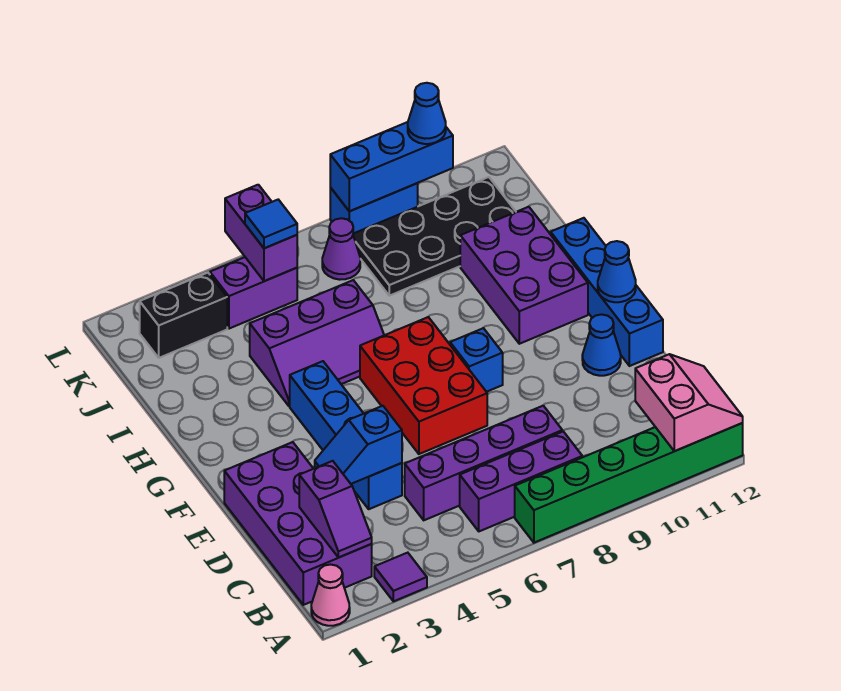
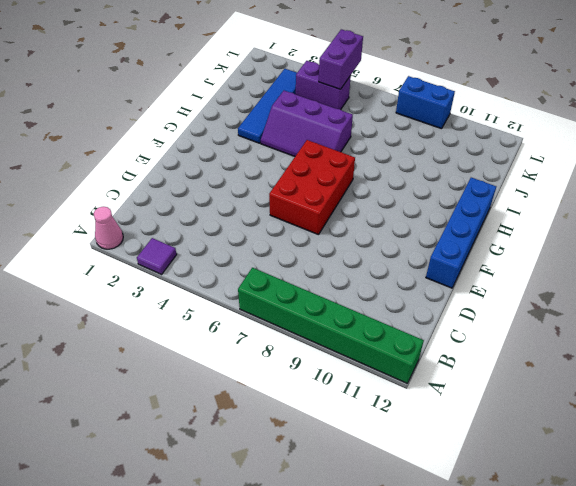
blue 1x4 tile [238,69,297,143] -> black 1x2 brick [140,273,227,358]
none -> purple 2x4 brick [224,442,372,605]
none -> purple 1x3 brick [460,431,582,531]
none -> purple 1x4 brick [405,406,562,520]

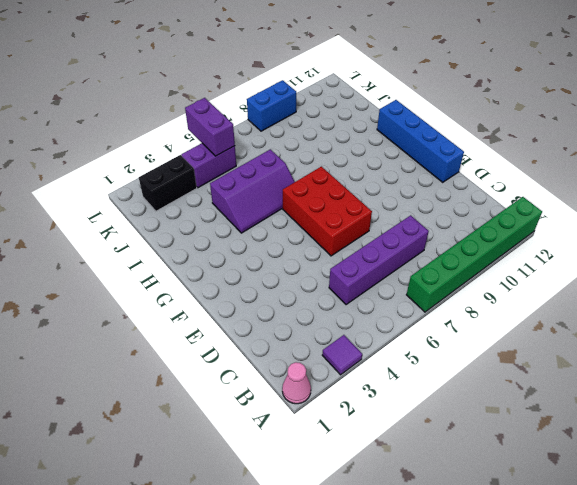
none -> purple 2x4 brick [224,442,372,605]
none -> purple 1x3 brick [460,431,582,531]
none -> blue 1x4 brick [290,361,402,509]

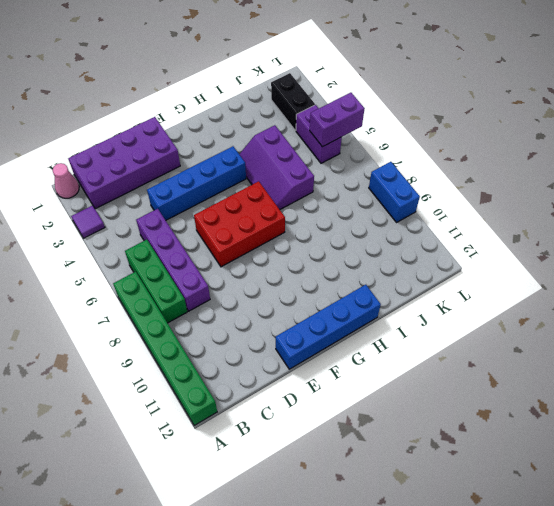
green 1x3 brick [125,240,187,323] -> purple 1x3 brick [460,431,582,531]
none -> blue 1x1 cone [582,314,621,376]
none -> blue 1x1 brick [450,328,503,392]
none -> purple 2x3 brick [460,207,588,344]

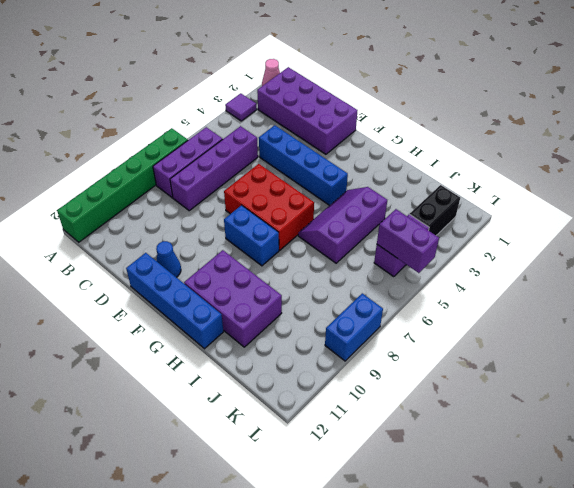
blue 1x2 brick [224,205,279,266] -> blue 1x1 brick [450,328,503,392]
none -> black 2x4 plate [353,177,516,296]
none -> purple 1x1 cone [322,218,360,280]
none -> pink 2x2 slope [635,354,743,451]

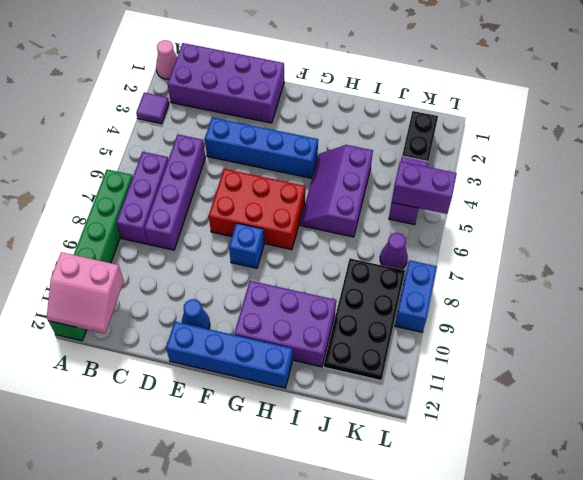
none -> purple 1x2 slope [299,461,372,557]
none -> blue 1x2 slope [315,406,402,484]
none -> blue 1x1 cone [598,241,636,302]

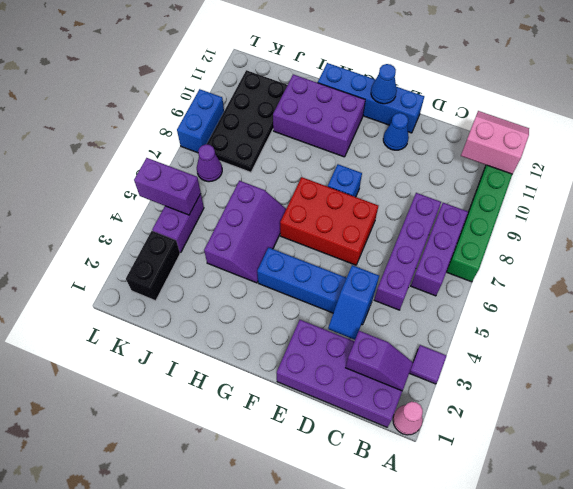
none -> blue 1x3 brick [330,122,453,211]
none -> blue 1x1 tile [245,200,297,248]
none -> blue 1x1 cone [408,83,446,144]

